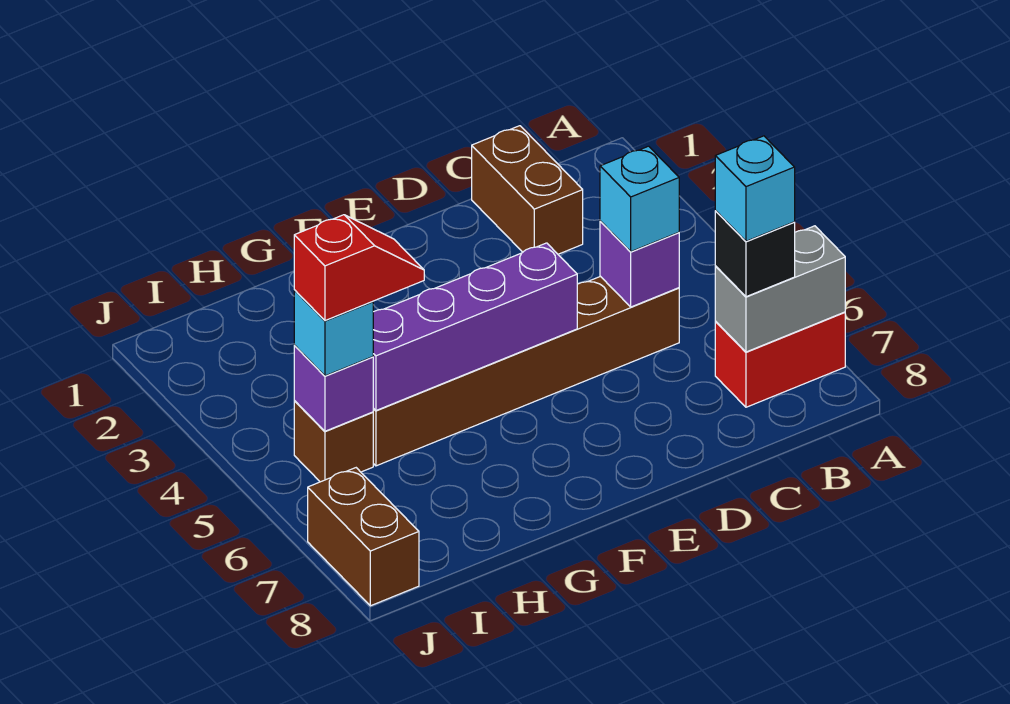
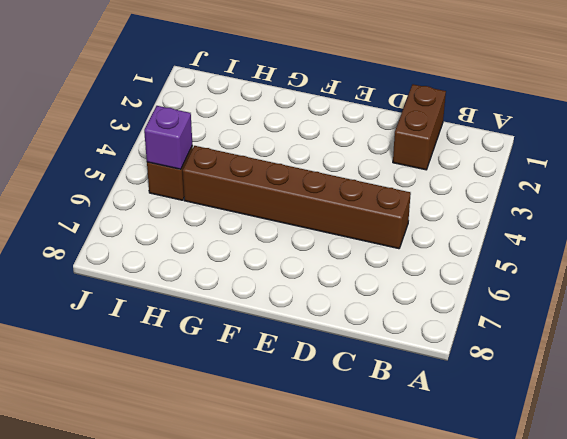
none -> red 1x2 brick [715,312,845,407]
none -> brown 1x2 brick [308,468,419,606]
none -> grey 1x2 brick [715,226,845,352]

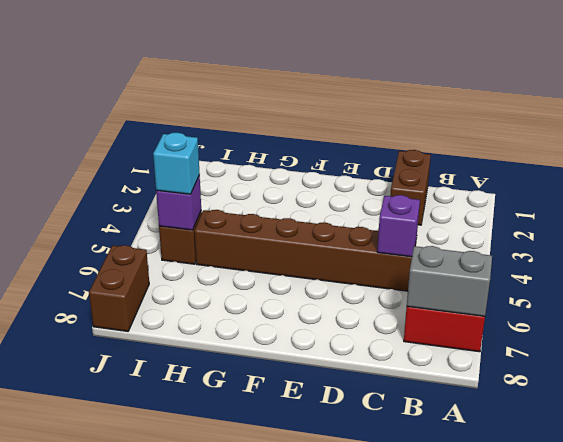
none -> purple 1x4 brick [373,243,577,410]
none -> black 1x1 brick [715,211,795,297]
none -> cyan 1x1 brick [600,146,679,252]

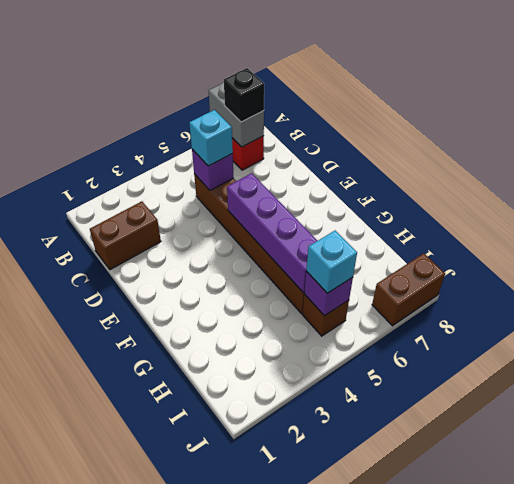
none -> cyan 1x1 brick [715,136,795,241]
none -> red 1x2 slope [294,215,424,321]

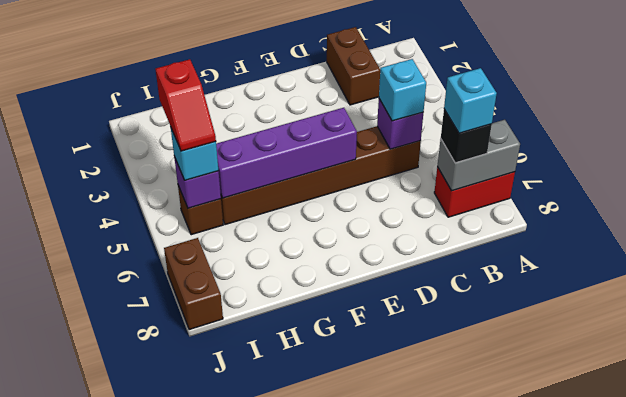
red 1x2 slope [156,59,216,151] -> red 1x2 slope turned to [294,215,424,321]

